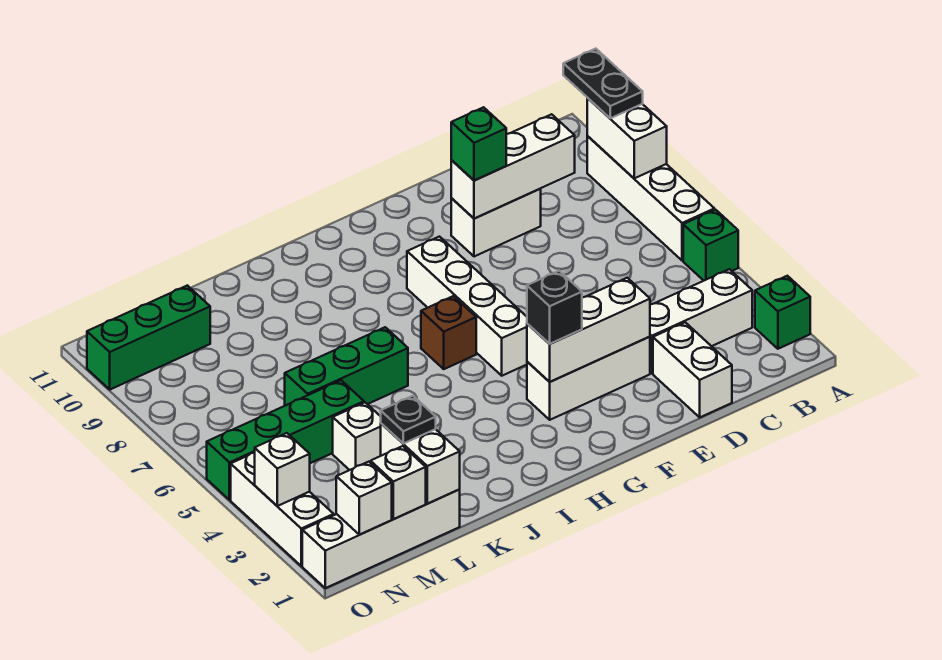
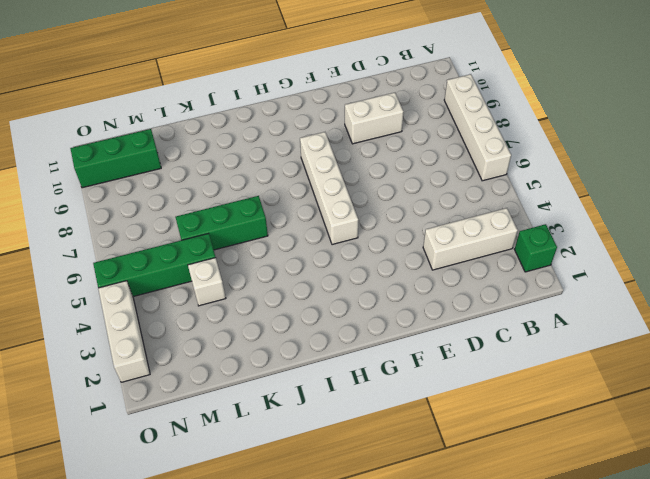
none -> green 1x1 brick [683,210,738,281]
none -> white 1x2 brick [653,322,732,417]
none -> white 1x3 brick [527,337,650,420]

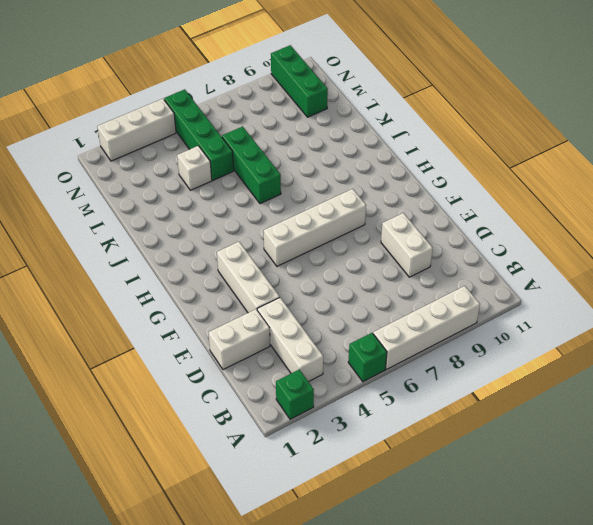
none -> brown 1x1 brick [421,296,476,369]
none -> white 1x4 brick [302,490,460,588]
none -> white 1x2 brick [587,98,667,178]

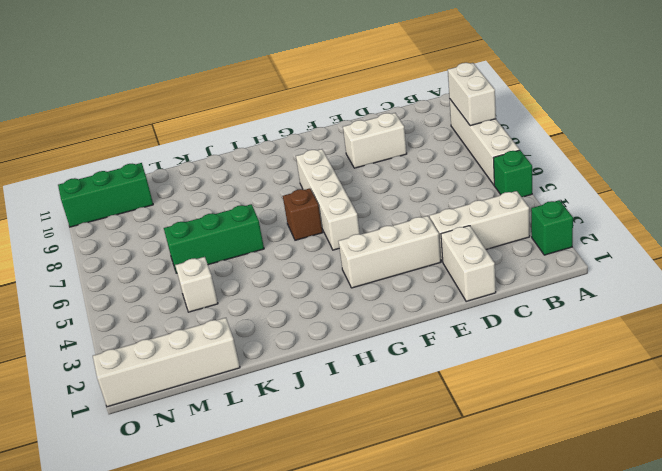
none -> green 1x4 brick [207,380,364,500]
none -> white 1x3 brick [231,453,334,566]
none -> white 1x3 brick [451,114,575,218]

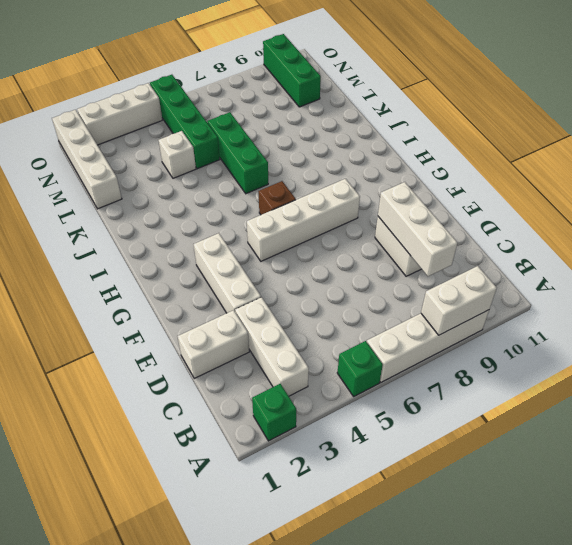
none -> white 1x3 brick [527,278,650,382]
none -> white 1x2 brick [381,424,460,504]
none -> white 1x1 brick [371,446,426,519]

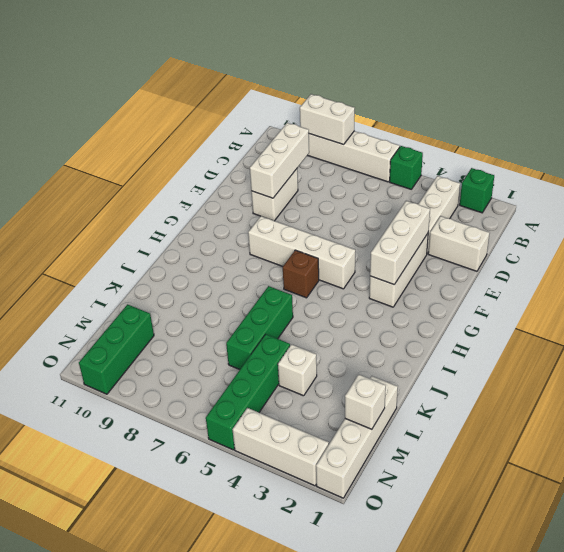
none -> white 1x2 brick [381,424,460,504]
none -> white 1x1 brick [336,462,392,535]
none -> white 1x1 brick [255,433,310,506]

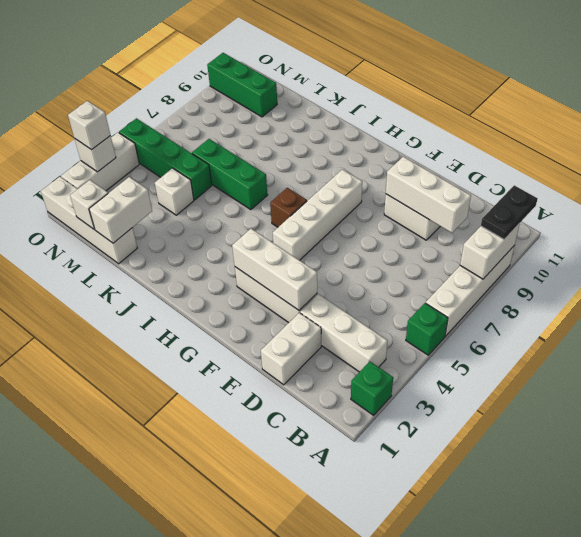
white 1x1 brick [68,101,110,150] -> white 1x1 brick moved to [336,462,392,535]
none -> green 1x1 brick [451,107,506,181]
none -> black 1x1 brick [527,271,582,344]
none -> black 1x1 plate [381,396,436,444]

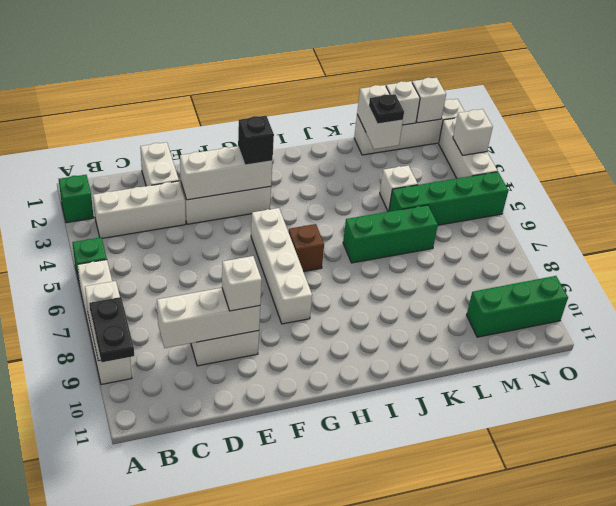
white 1x1 brick [222,256,262,311] -> green 1x1 brick [451,107,506,181]

